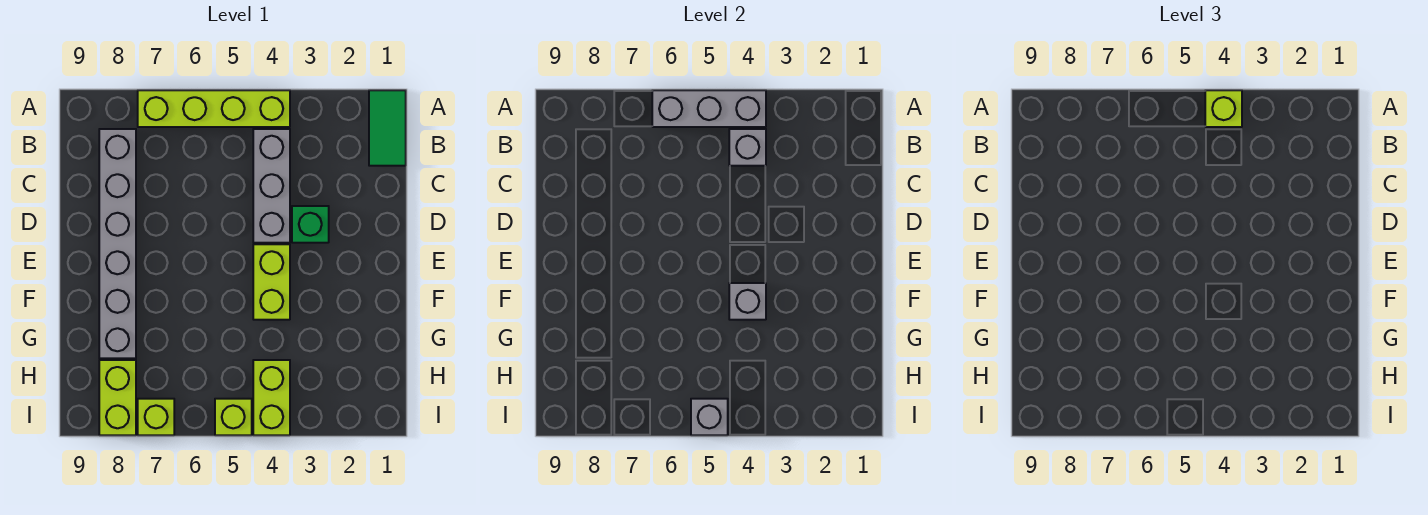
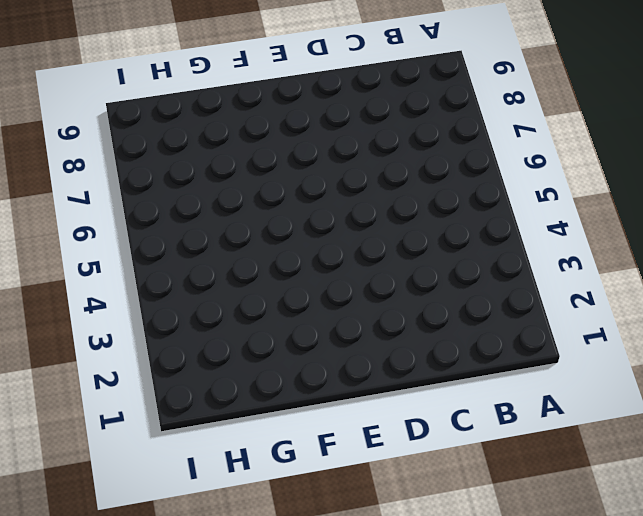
none -> green 1x2 tile [369,90,406,166]
none -> lime 1x4 brick [138,90,290,127]
none -> grey 1x3 brick [253,129,290,243]

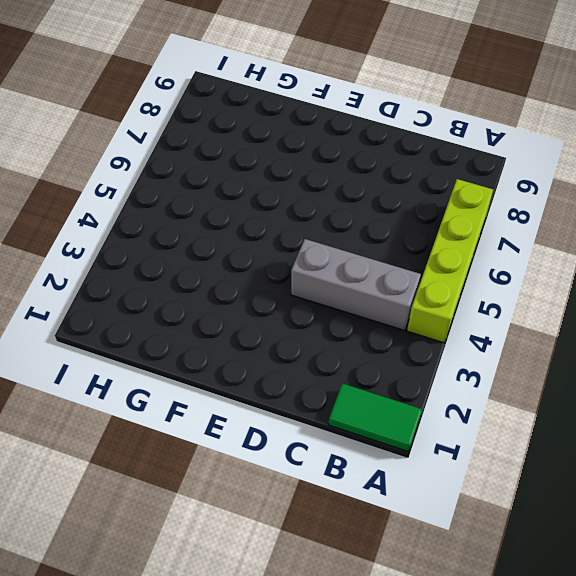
none -> grey 1x6 brick [99,129,136,358]
none -> green 1x1 brick [292,206,329,243]
none -> lime 1x2 brick [253,244,290,320]

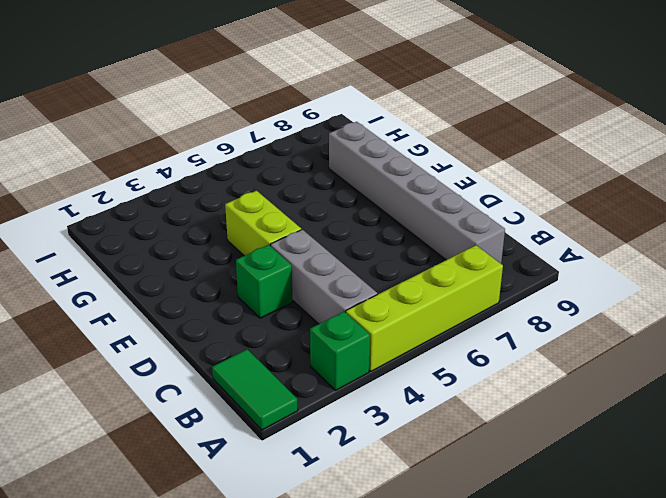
green 1x1 brick [310,312,370,390] -> none
none -> lime 1x2 brick [253,360,290,435]
none -> lime 1x2 brick [99,360,136,435]
none -> lime 1x1 brick [215,399,252,435]

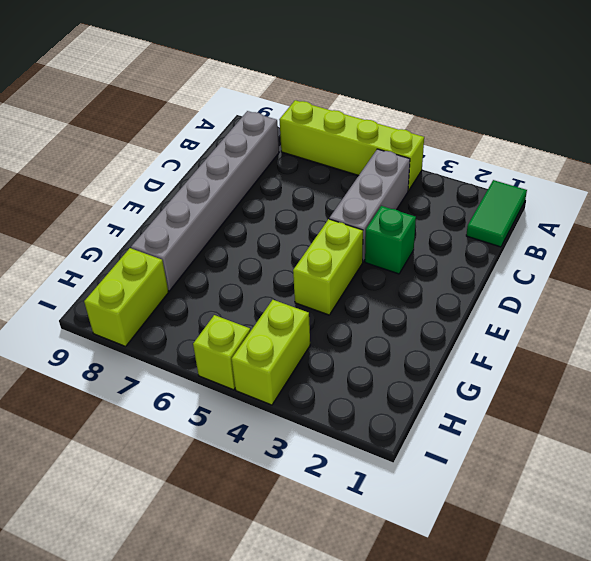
none -> lime 1x1 brick [138,399,174,435]
none -> grey 1x3 brick [652,90,766,127]
none -> grey 1x1 brick [729,129,766,166]

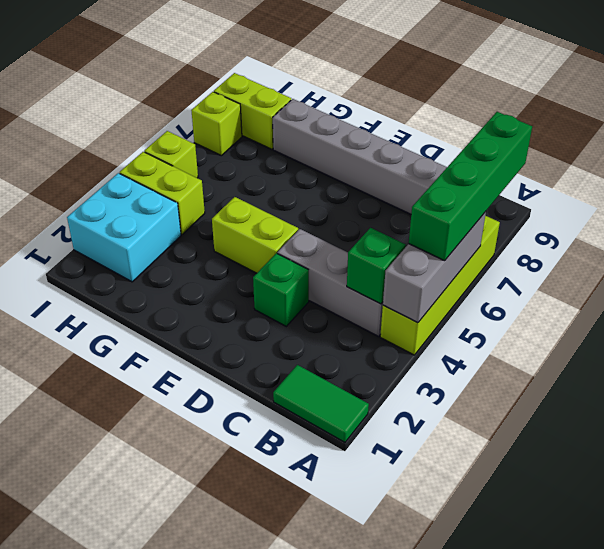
green 1x4 brick [409,112,532,261] -> none
green 1x1 brick [347,228,406,304] -> grey 1x1 brick [729,129,766,166]
cyan 2x2 brick [67,173,181,282] -> none
none -> grey 1x1 brick [729,283,766,320]
none -> grey 1x1 brick [691,399,728,435]
none -> lime 1x1 brick [1205,90,1242,127]

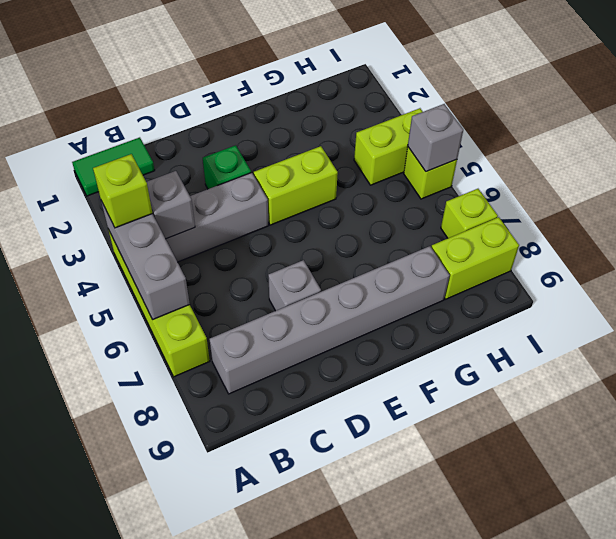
grey 1x1 brick [268,260,321,311] -> grey 1x1 brick moved to [729,283,766,320]

